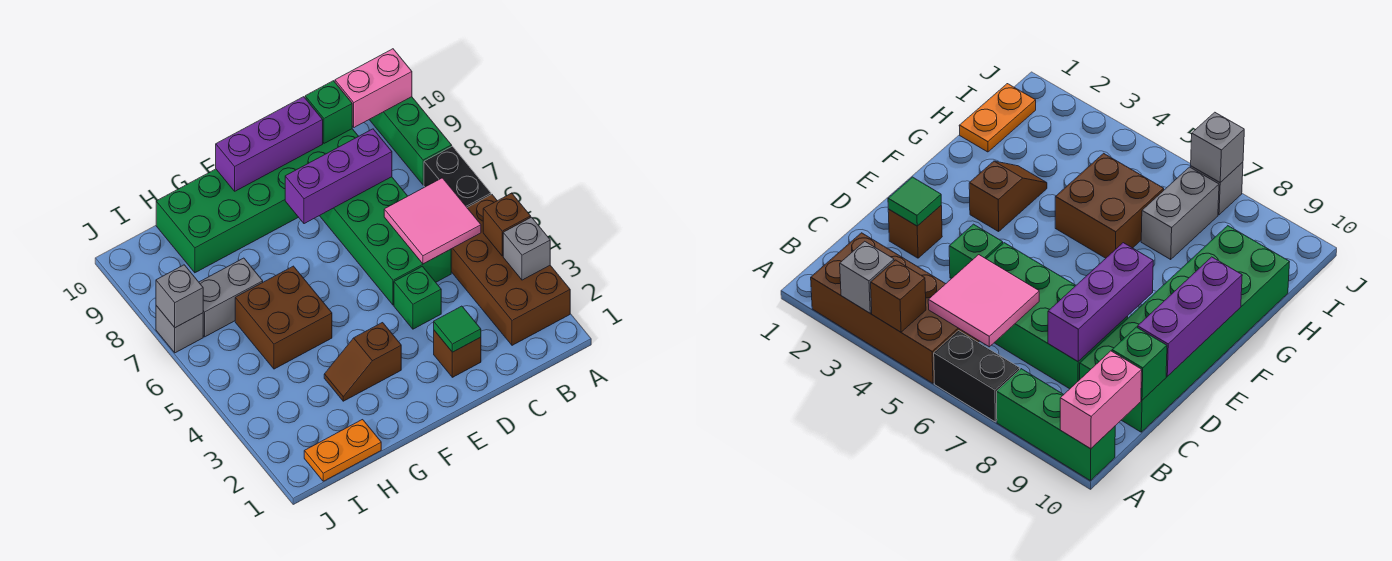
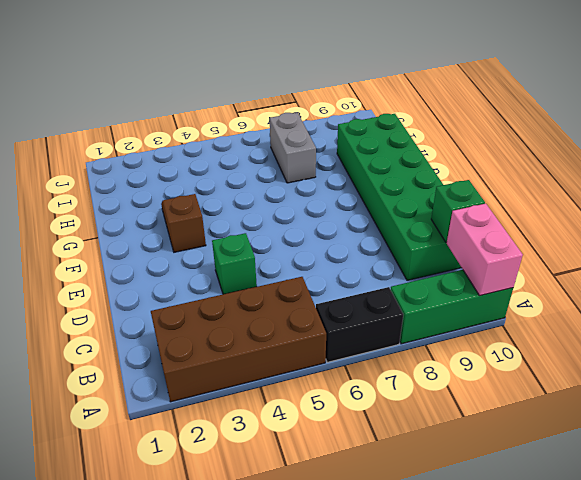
none -> green 2x4 brick [320,177,451,305]
none -> brown 1x1 brick [434,330,481,377]
none -> brown 2x2 brick [235,266,332,369]

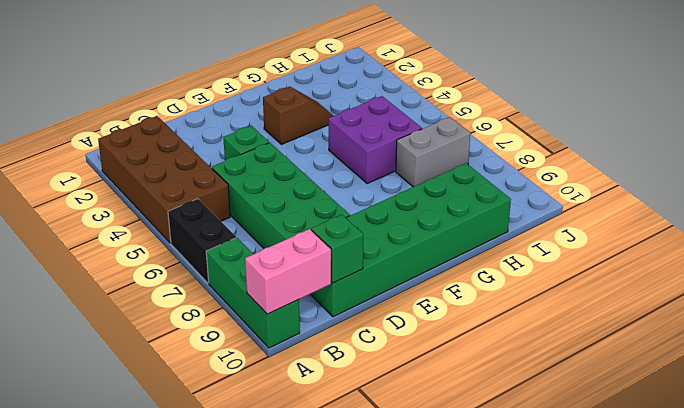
purple 2x2 brick [329,96,422,183] -> brown 2x2 brick [235,266,332,369]
none -> brown 1x1 brick [434,330,481,377]
none -> orange 1x2 plate [304,420,381,481]
none -> grey 1x1 brick [156,306,203,353]

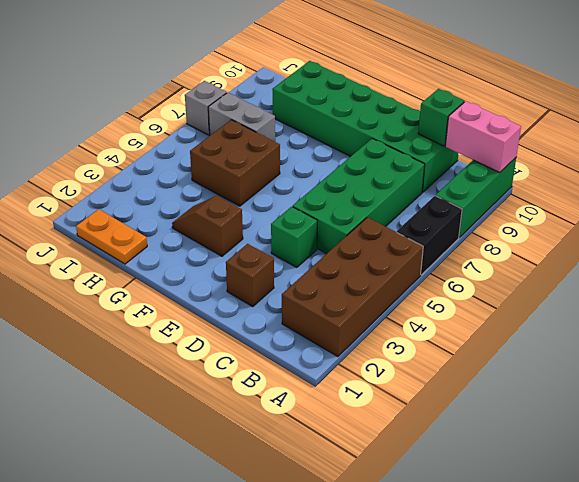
none -> grey 1x1 brick [503,217,550,280]
none -> brown 1x1 brick [483,193,531,256]
none -> pink 2x2 tile [384,178,481,264]

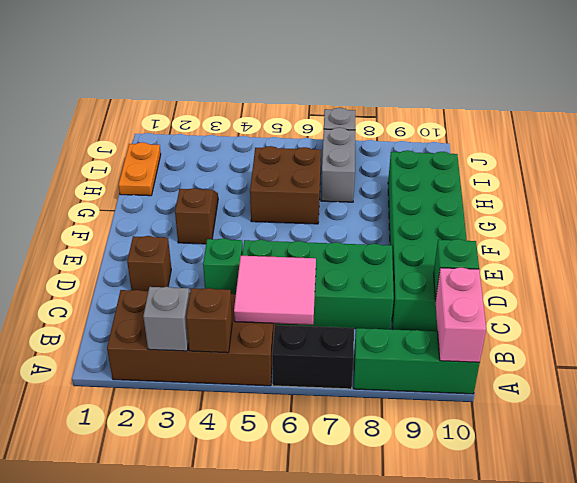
none -> purple 1x3 brick [285,129,392,224]
none -> green 1x1 tile [434,306,481,352]
none -> purple 1x3 brick [216,97,323,191]

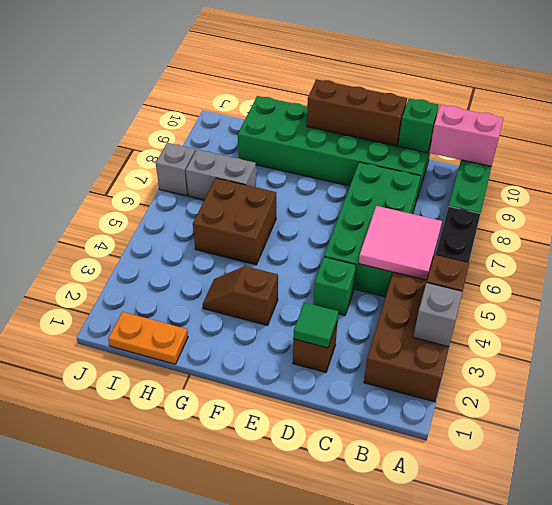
brown 1x3 brick [307,79,407,146] -> purple 1x3 brick [216,97,323,191]
none -> purple 1x3 brick [285,129,392,224]
none -> grey 1x1 brick [156,265,203,328]

